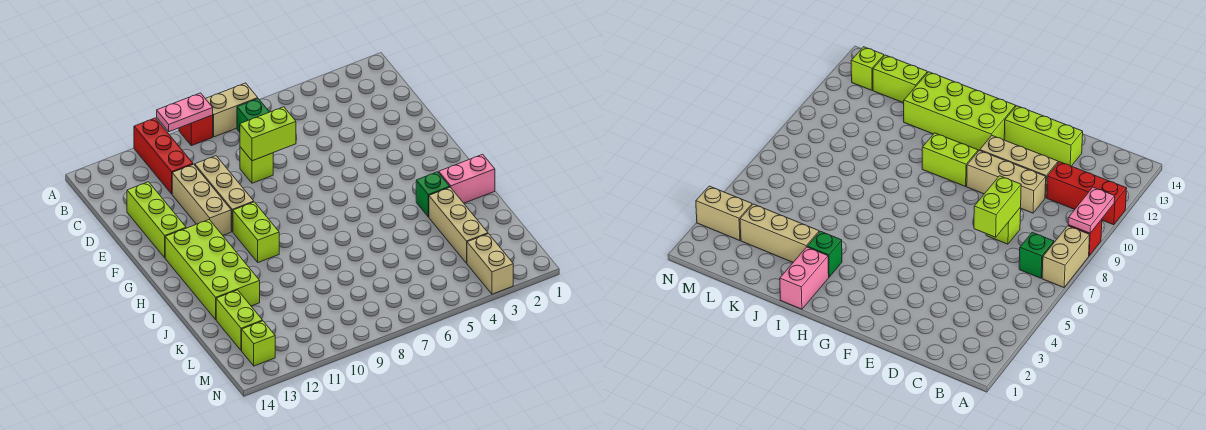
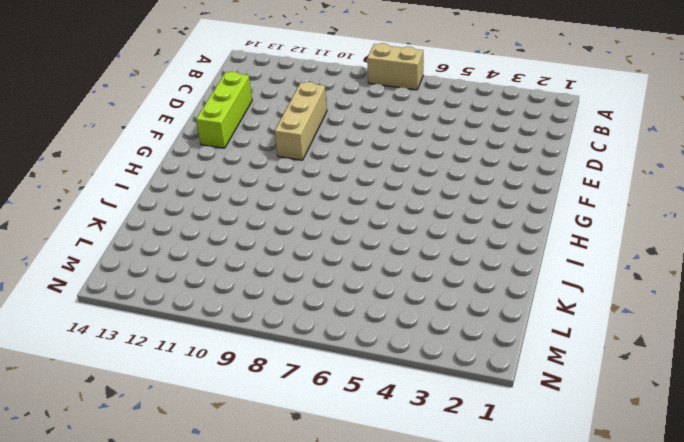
none -> red 1x1 brick [179,115,213,146]
none -> red 1x3 brick [134,118,193,194]
none -> green 1x1 brick [237,99,269,132]

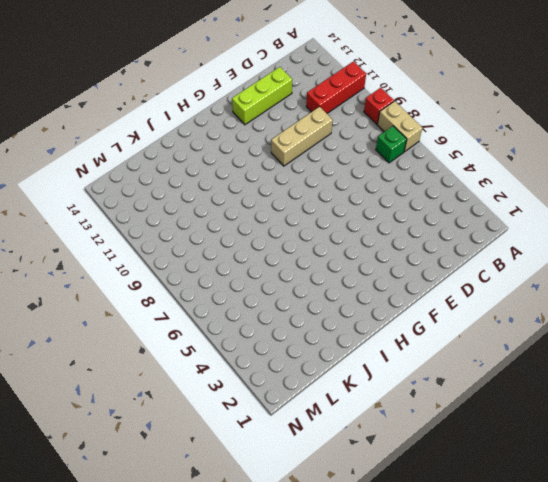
none -> lime 1x1 brick [240,147,273,183]
none -> tan 1x3 brick [172,164,231,235]
none -> lime 1x2 brick [233,202,279,263]

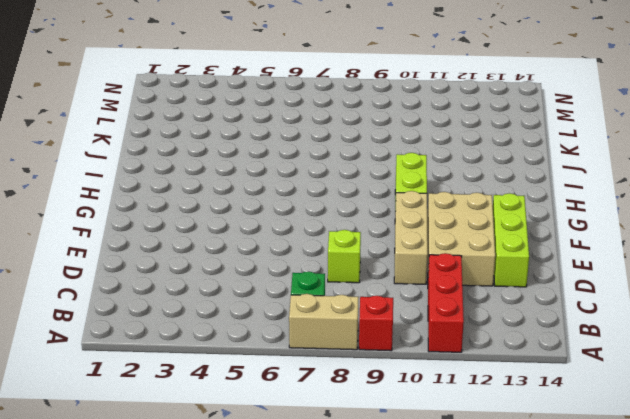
tan 2x3 brick [427,192,495,286] -> tan 1x3 brick [172,164,231,235]
none -> lime 2x4 brick [165,220,260,319]
none -> pink 1x2 brick [439,154,495,203]
none -> green 1x1 brick [416,172,450,217]

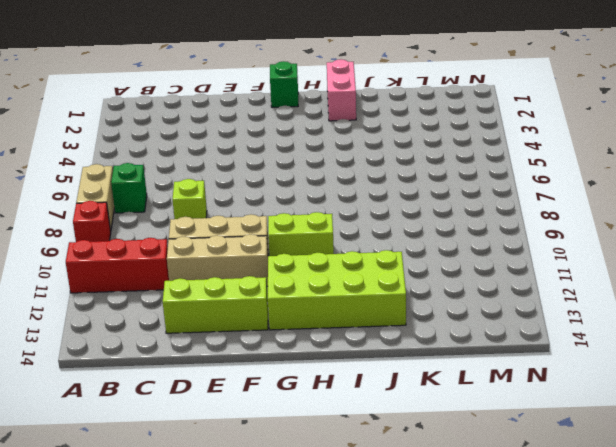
green 1x1 brick [270,61,298,107] -> green 1x1 brick moved to [416,172,450,217]
none -> tan 1x3 brick [429,187,488,263]
none -> lime 1x2 brick [216,290,263,351]
none -> tan 1x2 brick [467,234,513,294]

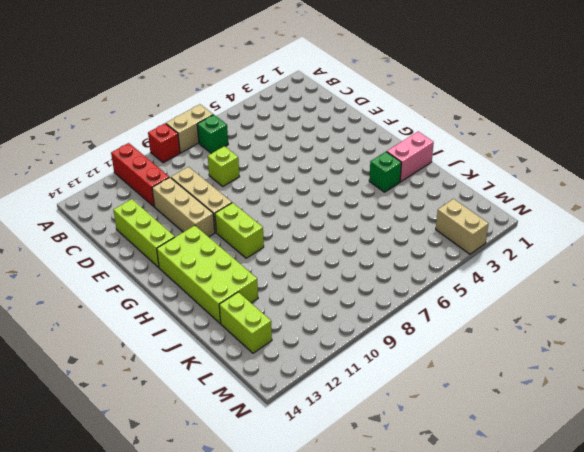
none -> tan 1x3 brick [429,187,488,263]
none -> lime 1x1 brick [242,321,275,366]
none -> pink 1x2 plate [157,93,213,132]

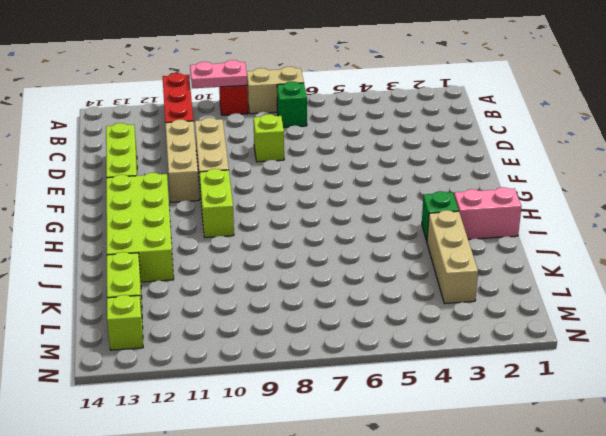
none -> tan 1x2 brick [467,234,513,294]
none -> lime 1x2 brick [240,107,296,161]

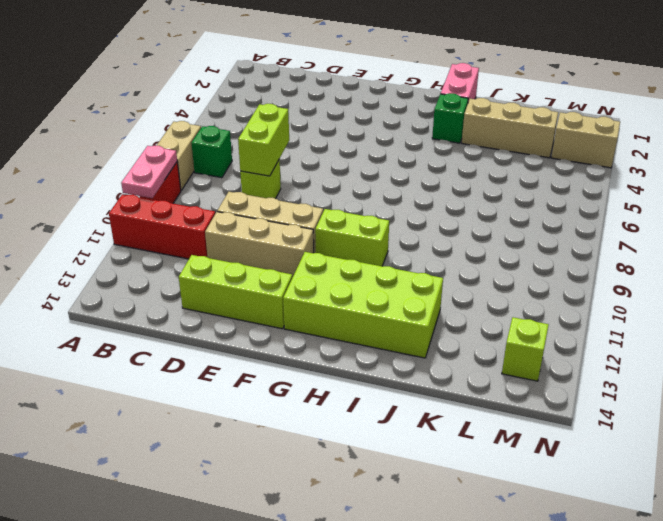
none -> lime 1x2 brick [216,290,263,351]

